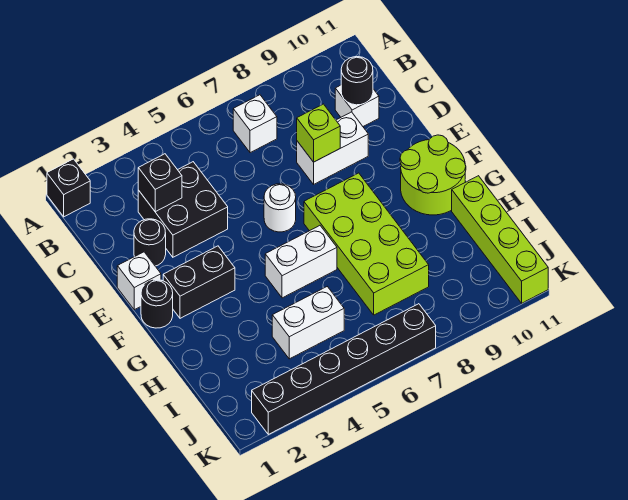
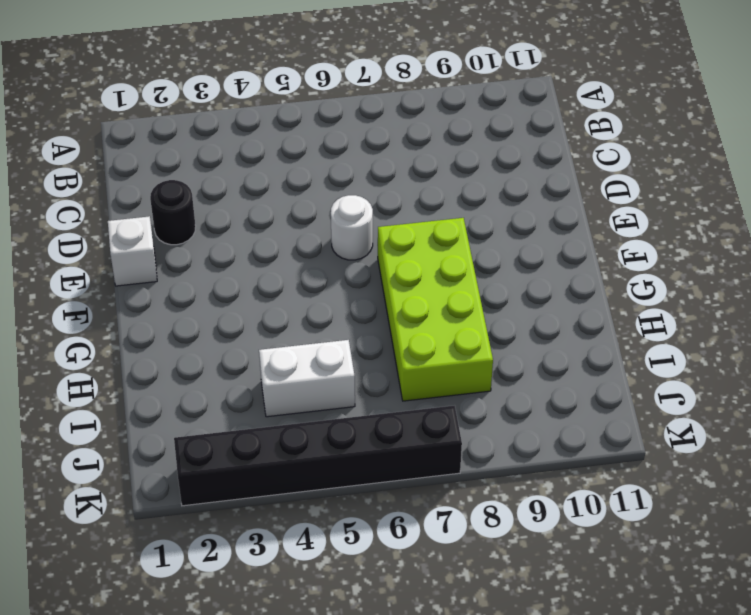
none -> black 1x1 brick [47,159,90,217]
none -> white 1x1 brick [233,95,277,153]
none -> black 2x2 brick [138,162,228,257]

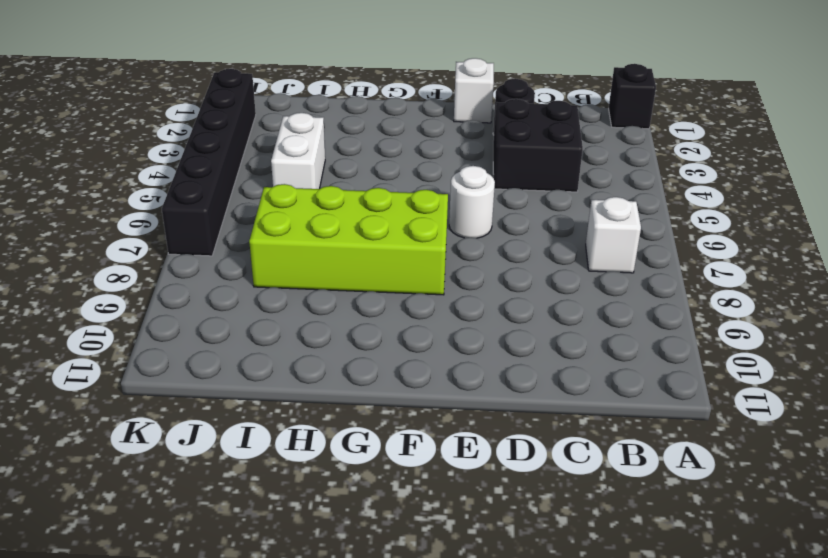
none -> white 1x1 brick [335,85,379,126]
none -> white 1x2 brick [297,112,368,184]
none -> black 1x1 round brick [141,280,173,328]

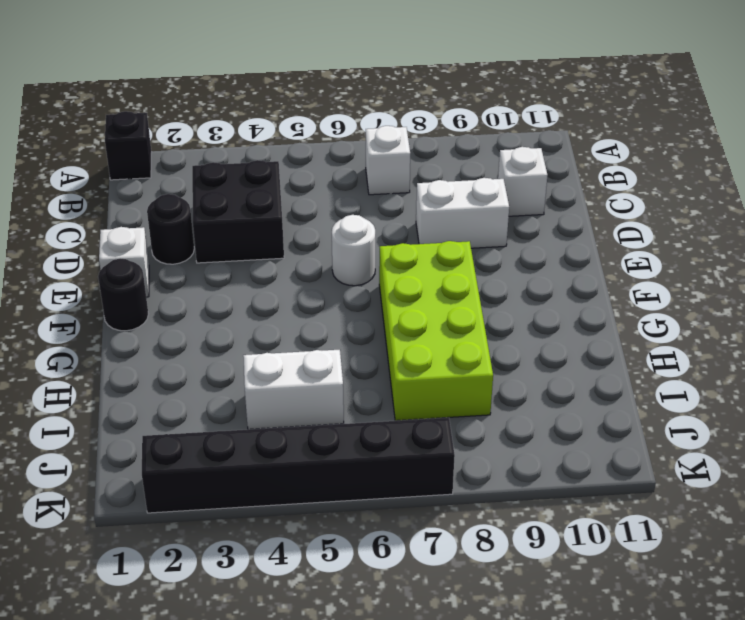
none -> black 1x2 brick [163,246,235,318]
none -> lime 2x2 round brick [400,135,466,215]
none -> white 1x2 brick [265,226,337,298]

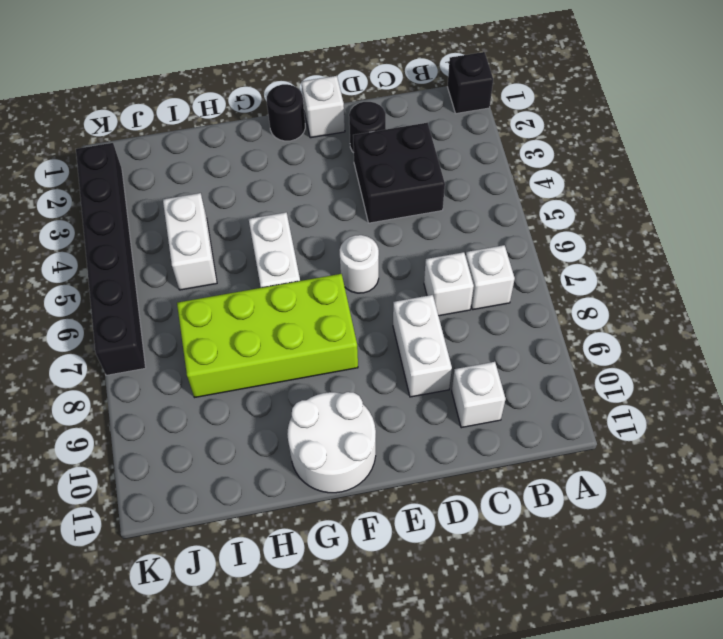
white 1x1 brick [424,252,474,316] -> none
white 2x2 round brick [287,392,376,493] -> lime 2x2 round brick [400,135,466,215]
none -> black 1x2 brick [163,246,235,318]
none -> lime 1x4 brick [452,176,548,303]
none -> black 1x1 brick [138,154,182,212]

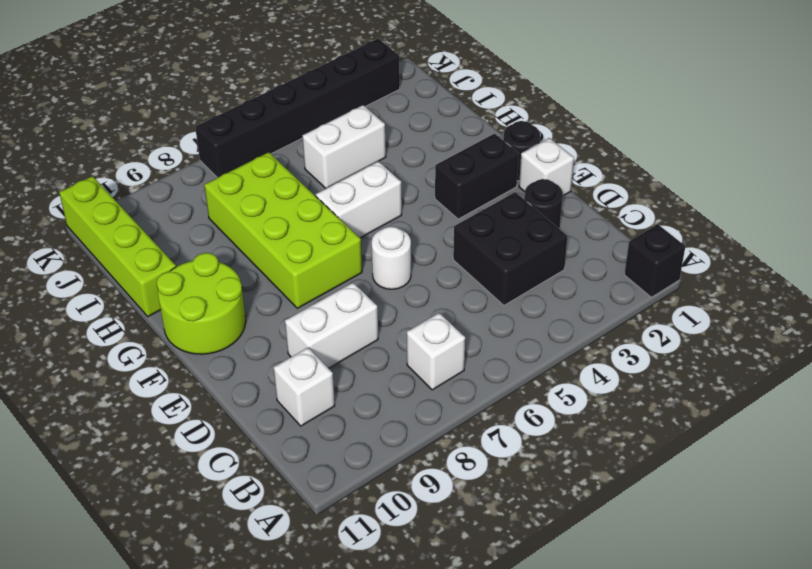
none -> black 1x1 brick [138,154,182,212]
none -> black 1x1 round brick [341,57,373,105]
none -> lime 1x1 brick [297,104,340,162]

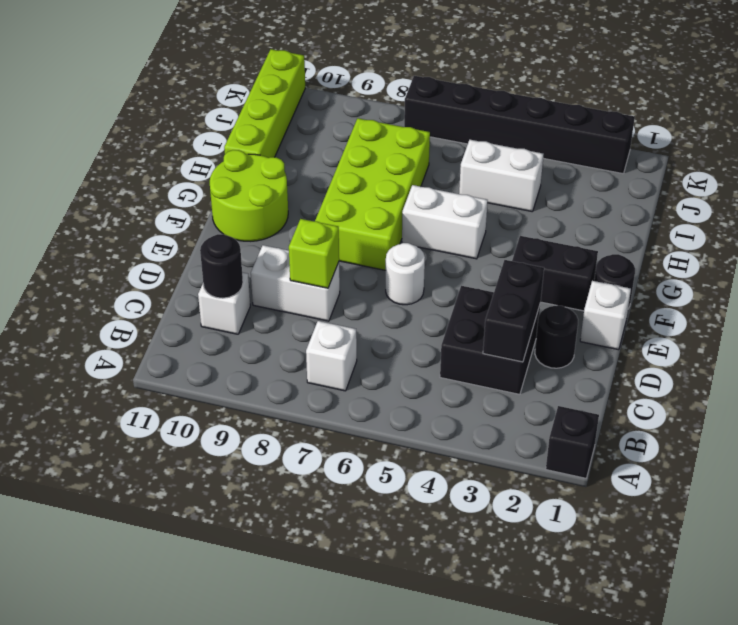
black 1x2 brick [483,260,544,362] -> black 1x1 brick [138,154,182,212]

